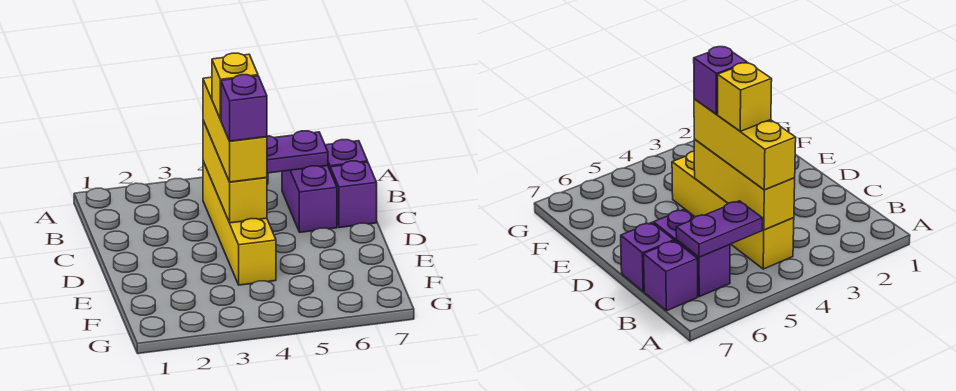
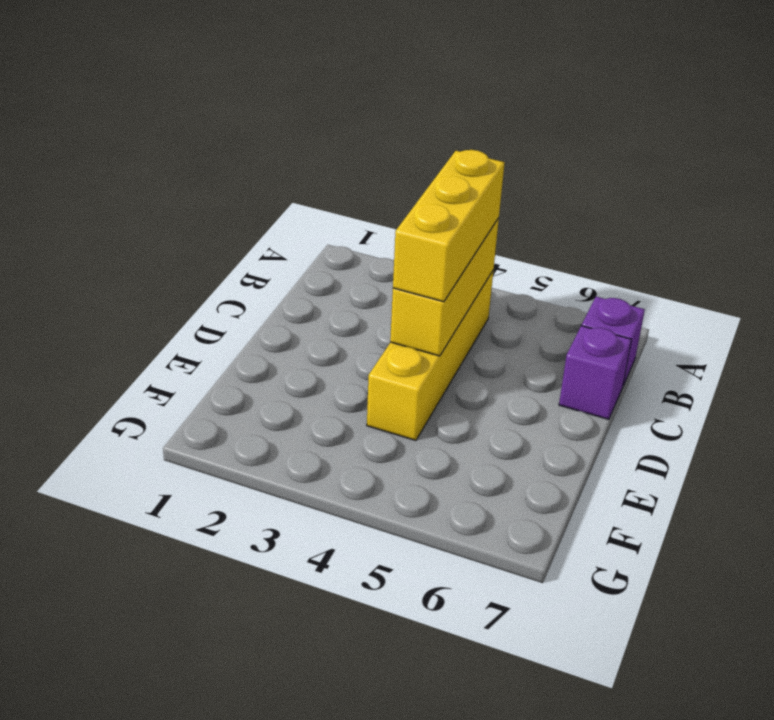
none -> purple 1x2 brick [282,166,337,232]
none -> purple 1x2 plate [267,131,328,173]

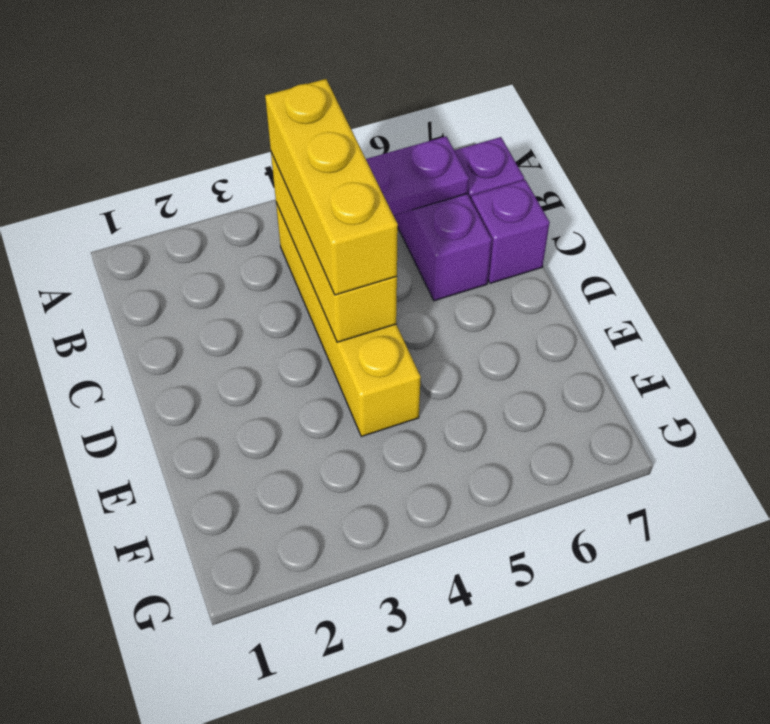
none -> yellow 1x1 brick [212,53,258,120]
none -> purple 1x1 brick [221,75,267,141]

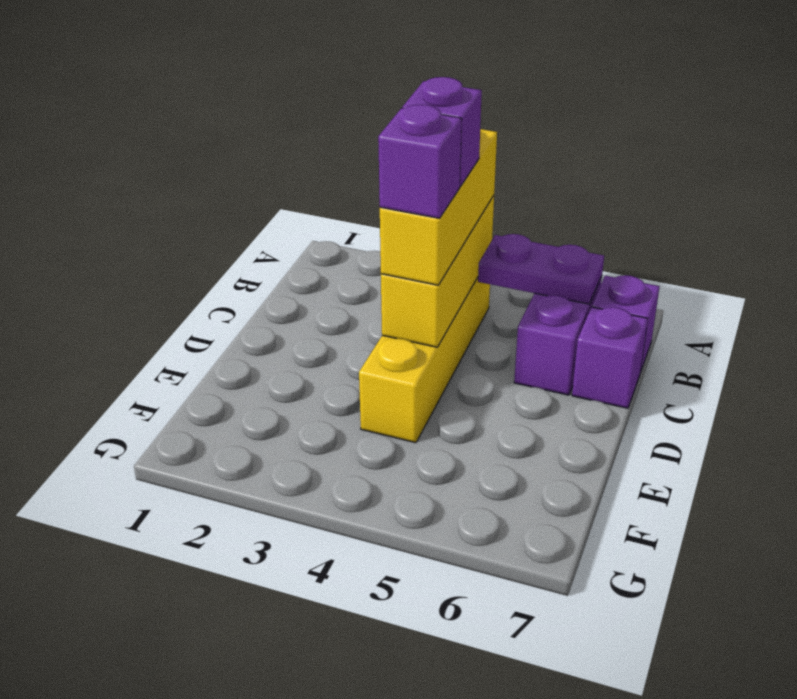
purple 1x1 brick [402,77,482,187] -> yellow 1x1 brick [212,53,258,120]

